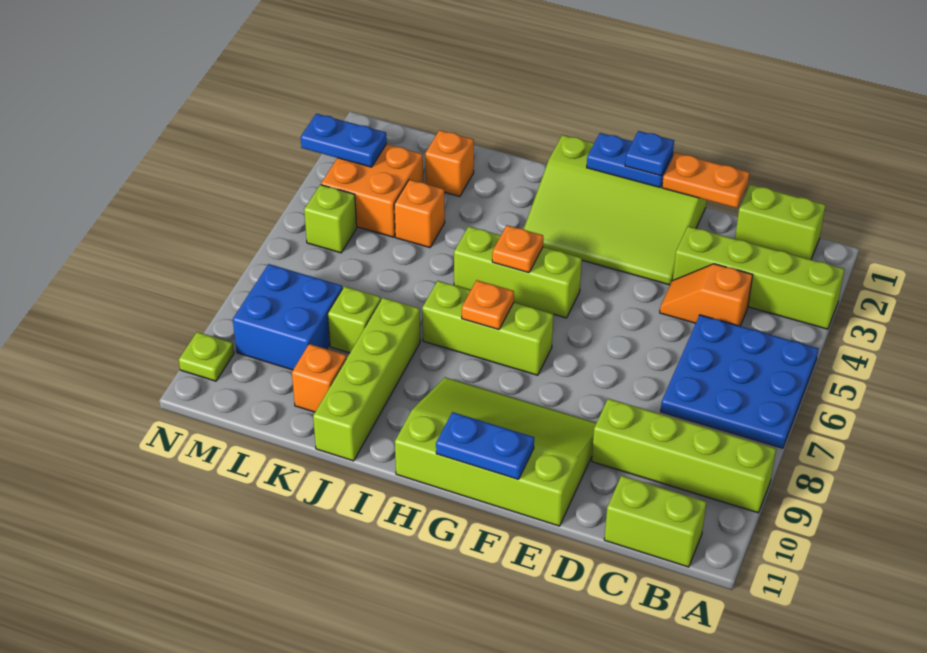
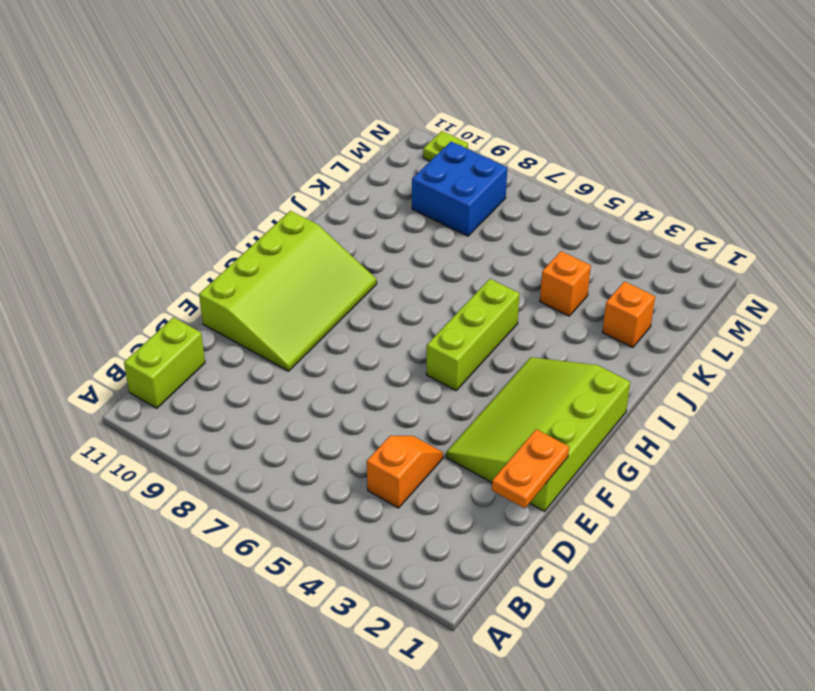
none -> lime 1x4 brick [673,226,844,329]
none -> blue 3x3 plate [661,315,818,448]
none -> lime 1x4 brick [592,399,776,513]

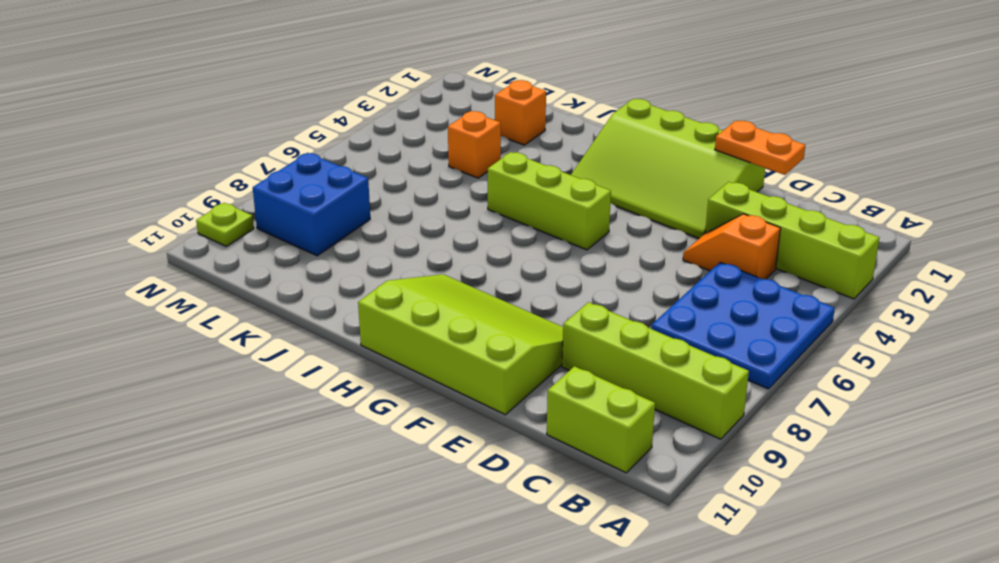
none -> lime 1x2 brick [735,185,826,260]
none -> lime 1x3 brick [422,281,553,375]
none -> lime 1x4 brick [313,298,420,461]

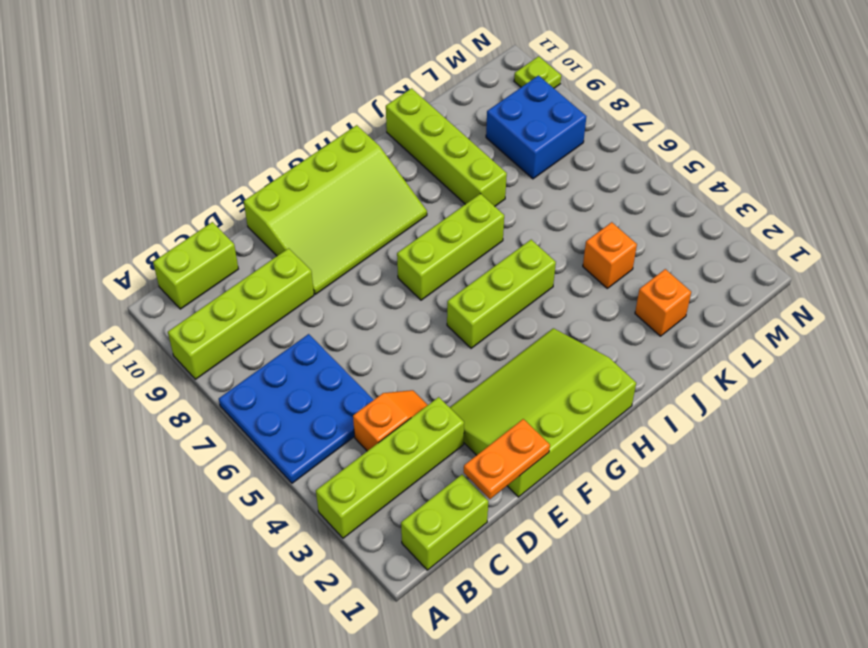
none -> lime 1x1 brick [328,286,381,353]
none -> orange 1x1 brick [292,344,347,412]
none -> orange 2x2 brick [321,144,423,237]

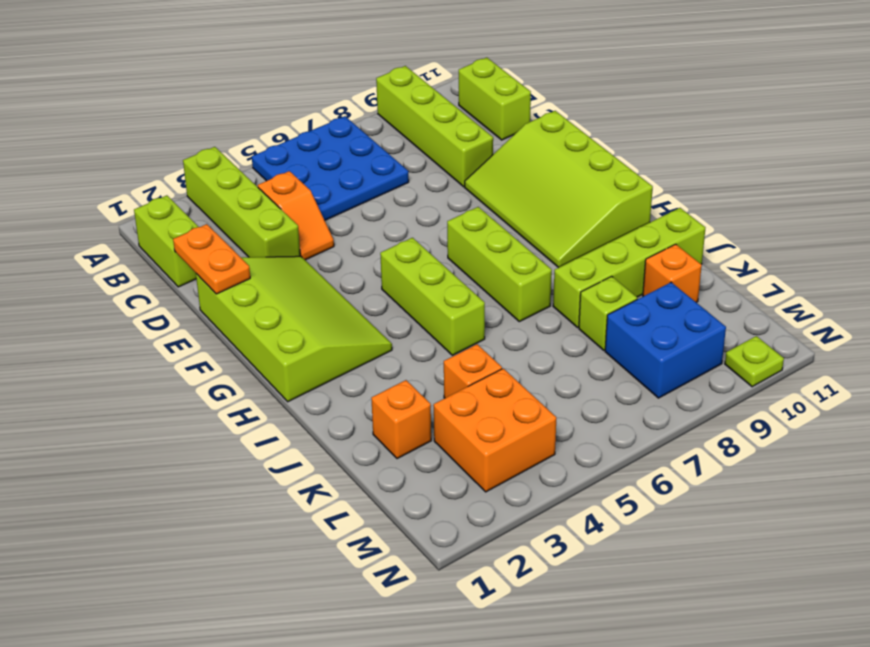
none -> lime 1x1 brick [304,185,357,253]
none -> blue 1x2 plate [587,133,673,187]
none -> blue 1x2 plate [436,412,534,479]

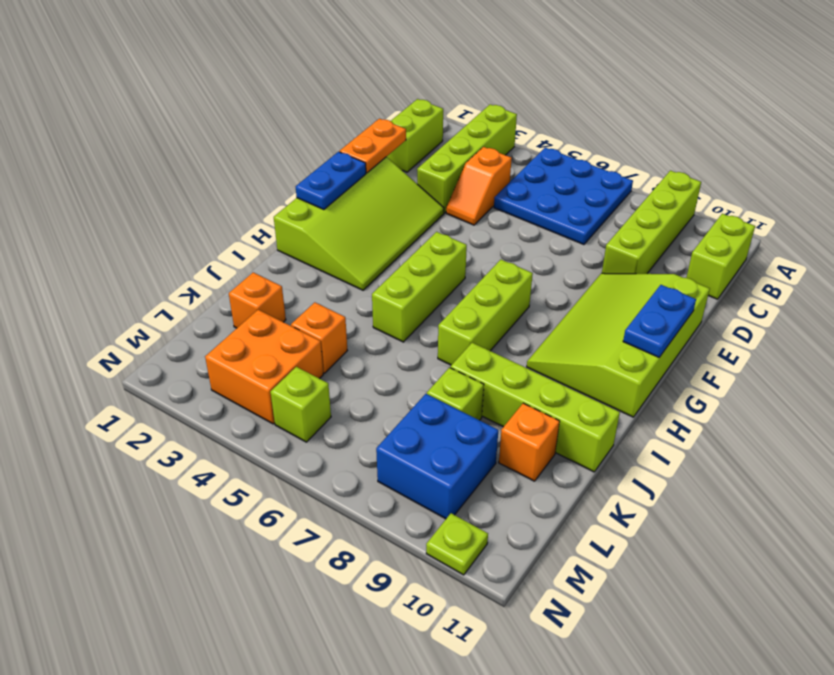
none -> orange 1x1 plate [492,225,543,273]
none -> orange 1x1 plate [462,280,514,329]
none -> blue 1x2 plate [301,114,387,167]

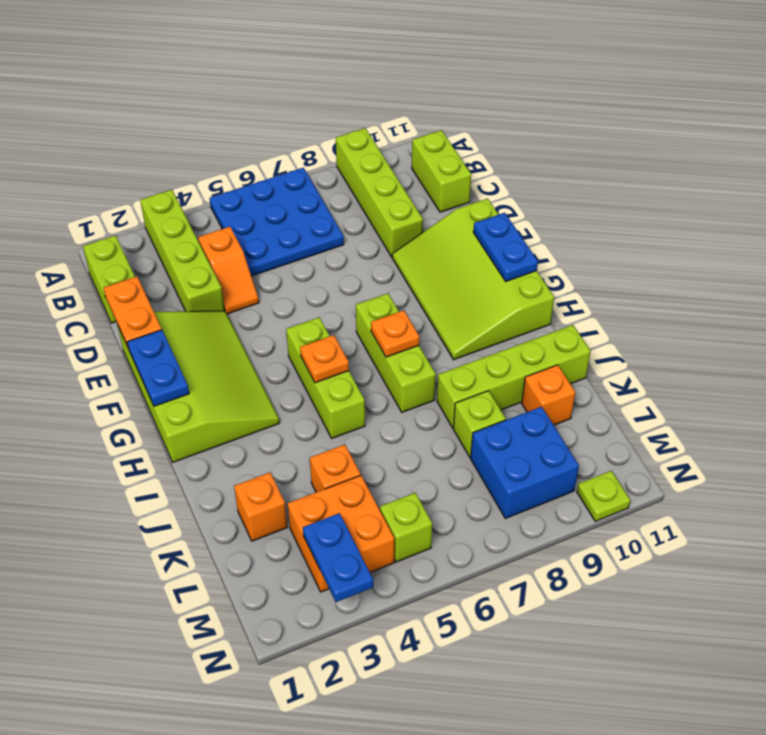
none -> blue 1x1 plate [625,131,674,176]

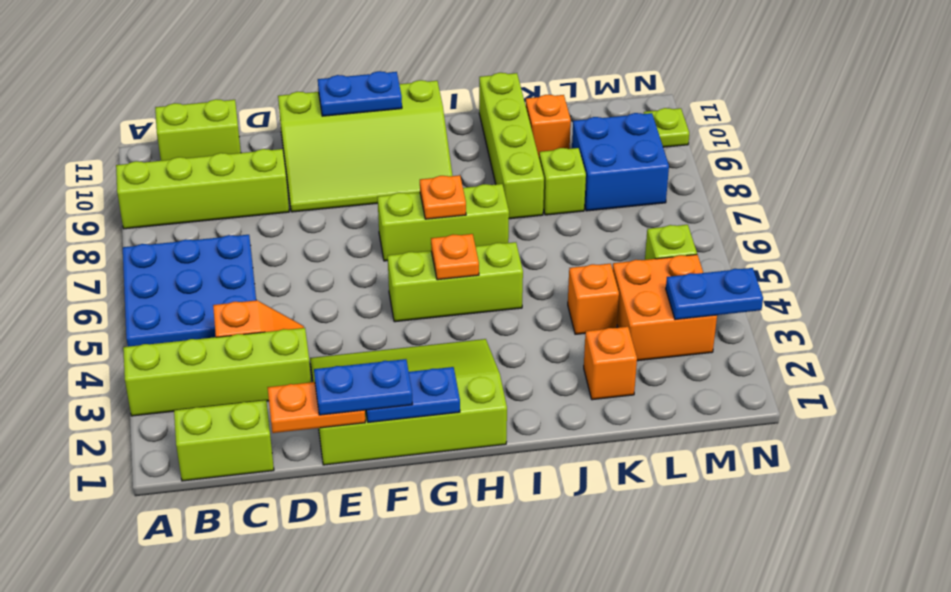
blue 1x2 plate [314,359,412,415] -> blue 1x1 plate [625,131,674,176]

